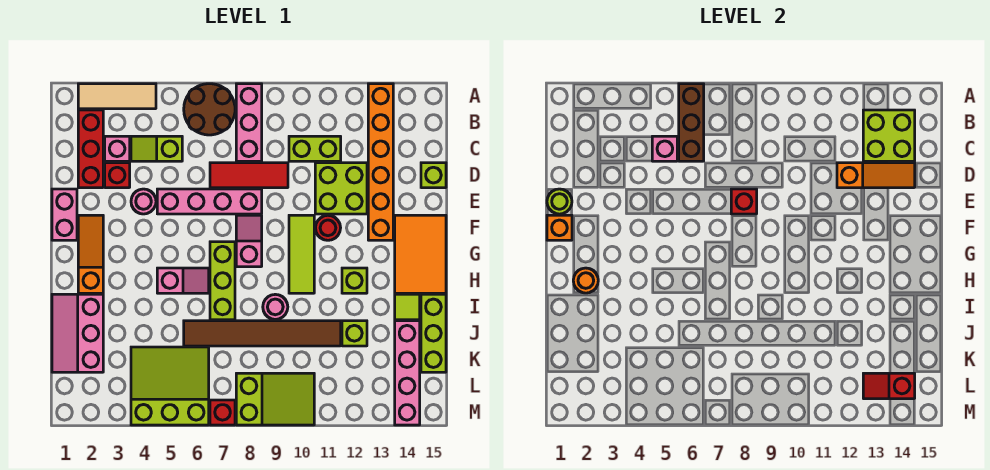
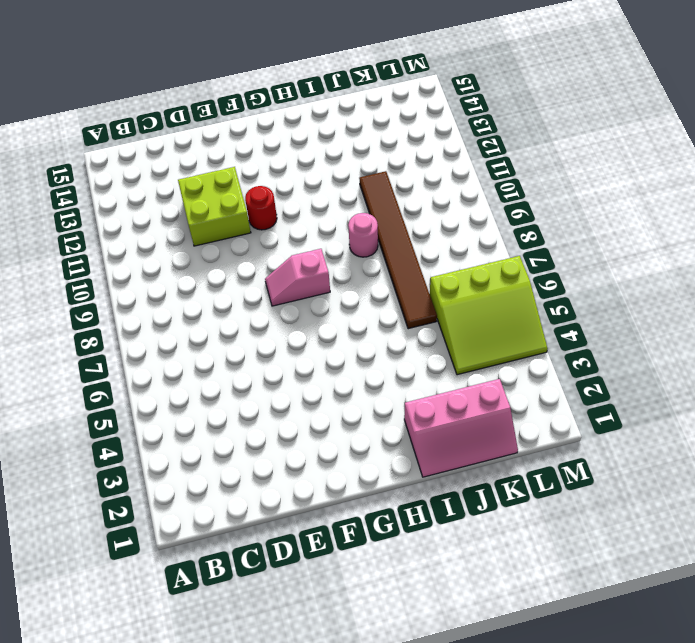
lime 3x3 slope [430,256,548,375] -> lime 3x3 slope turned to [131,347,209,425]
none -> tan 1x3 tile [78,84,156,109]
none -> brown 2x2 round brick [184,84,235,135]
none -> pink 1x3 brick [236,84,262,161]
none -> orange 1x6 brick [368,84,393,240]

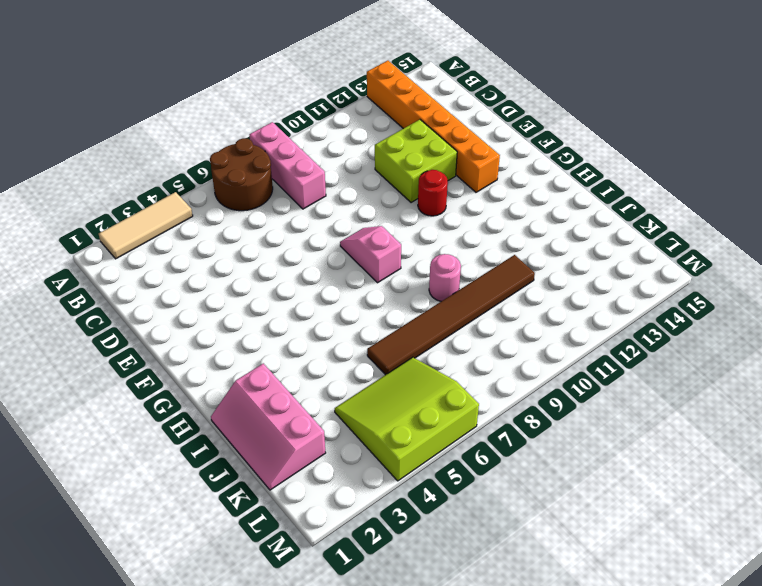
none -> red 1x3 brick [78,110,103,188]
none -> pink 1x1 brick [105,136,130,161]
none -> lime 1x2 slope [131,136,182,161]
none -> lime 1x2 brick [289,136,341,161]

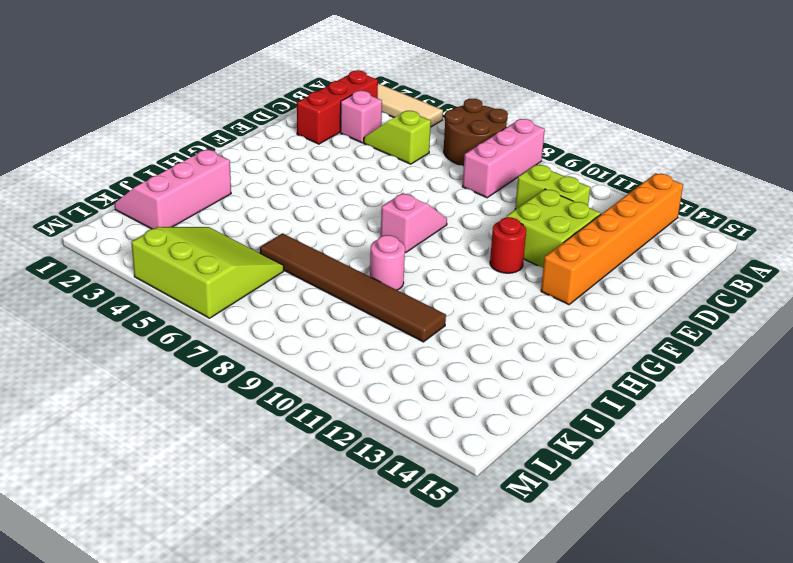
none -> red 1x1 brick [105,163,130,188]
none -> red 1x3 tile [210,163,288,188]
none -> lime 1x1 brick [421,163,446,188]
none -> pink 1x2 brick [52,189,77,240]

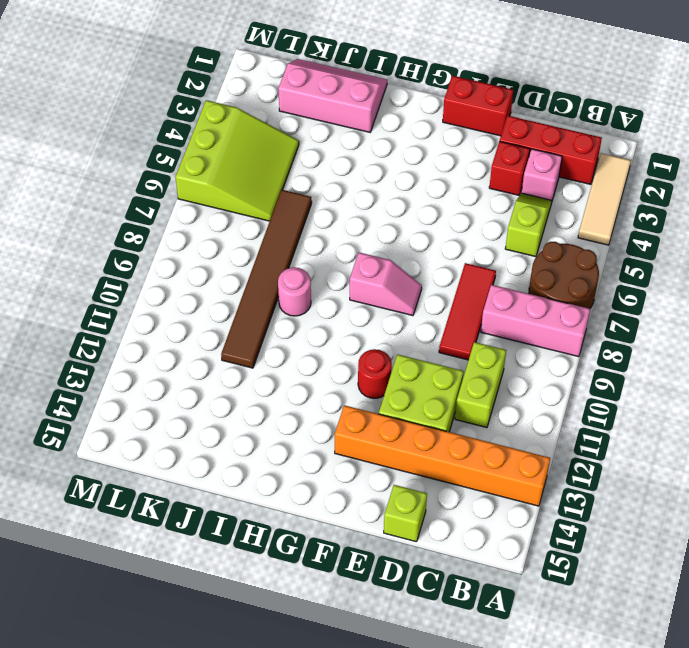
red 1x2 brick [443,76,513,136] -> pink 1x2 brick [52,189,77,240]
none -> pink 1x1 round brick [131,189,156,214]
none -> pink 1x4 brick [157,189,262,214]
none -> orange 1x3 slope [78,215,103,293]
none -> lime 1x3 tile [289,215,314,293]

